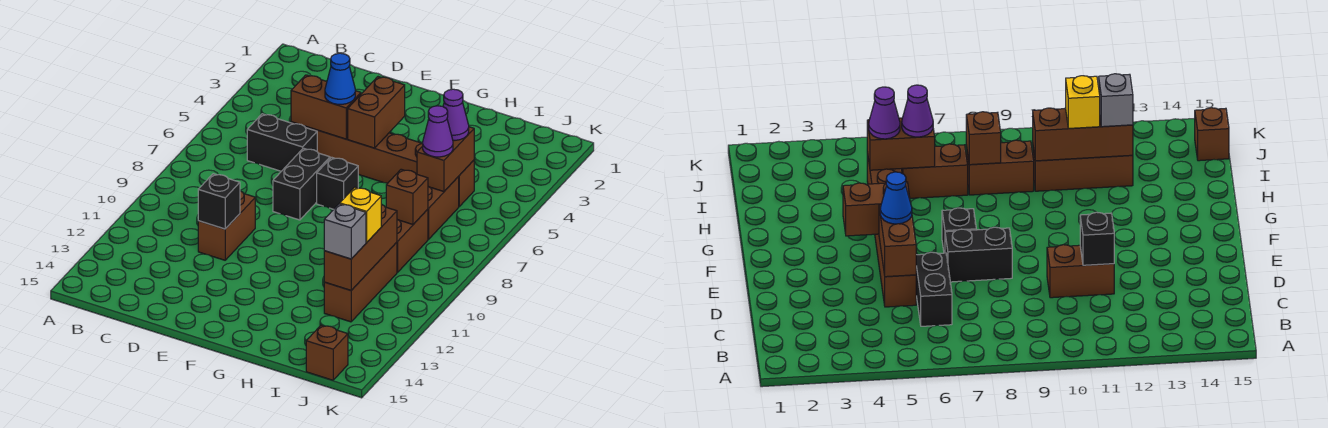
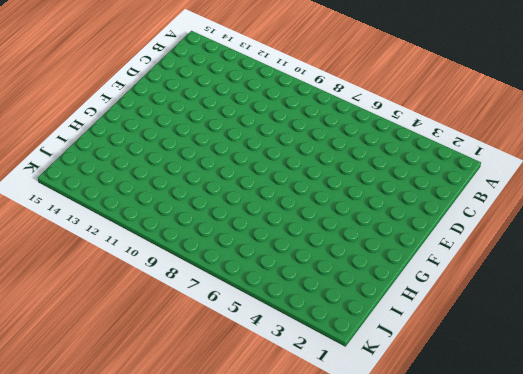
none -> black 1x2 brick [247,114,317,171]
none -> brown 1x6 brick [291,122,474,206]
none -> brown 1x2 brick [198,191,255,260]

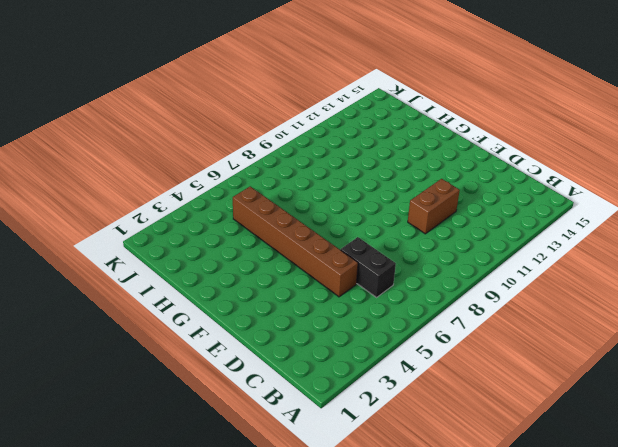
none -> black 1x2 brick [273,148,330,220]
none -> black 1x1 brick [317,157,358,209]
none -> brown 1x2 brick [428,177,459,240]

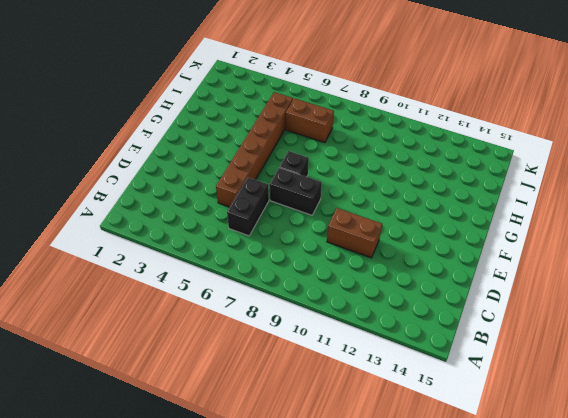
none -> brown 1x2 brick [397,209,428,272]
none -> brown 1x3 brick [324,242,397,322]
none -> brown 1x1 brick [306,325,348,380]

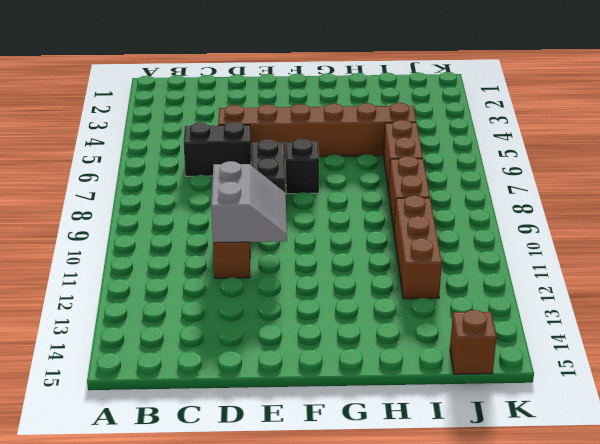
grey 2x2 slope [211,161,287,243] -> black 1x1 brick [198,174,240,229]
none -> brown 1x2 brick [291,75,361,139]
none -> brown 1x2 brick [348,77,405,148]
none -> brown 1x2 brick [417,127,474,192]

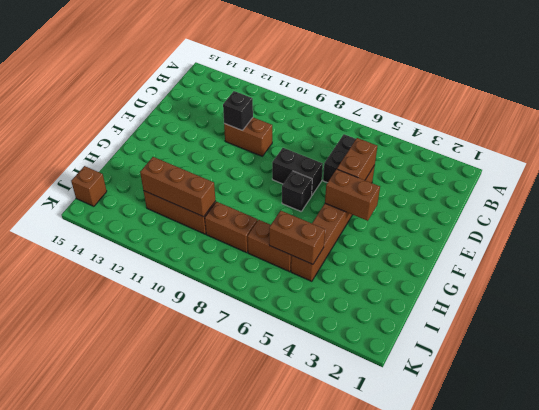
none -> brown 1x1 brick [386,169,428,224]
none -> blue 1x1 cone [325,53,355,104]
none -> purple 1x1 cone [443,89,469,140]

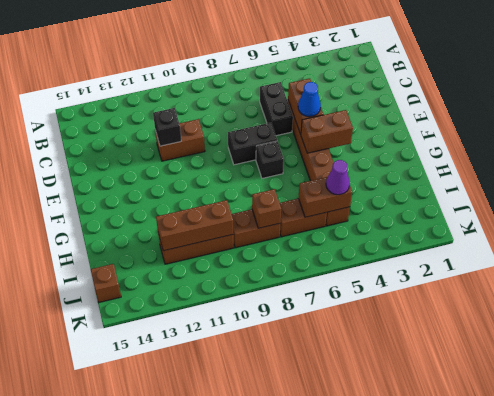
none -> purple 1x1 cone [422,106,453,157]
none -> yellow 1x1 brick [340,187,381,242]
none -> grey 1x1 brick [324,204,366,259]

